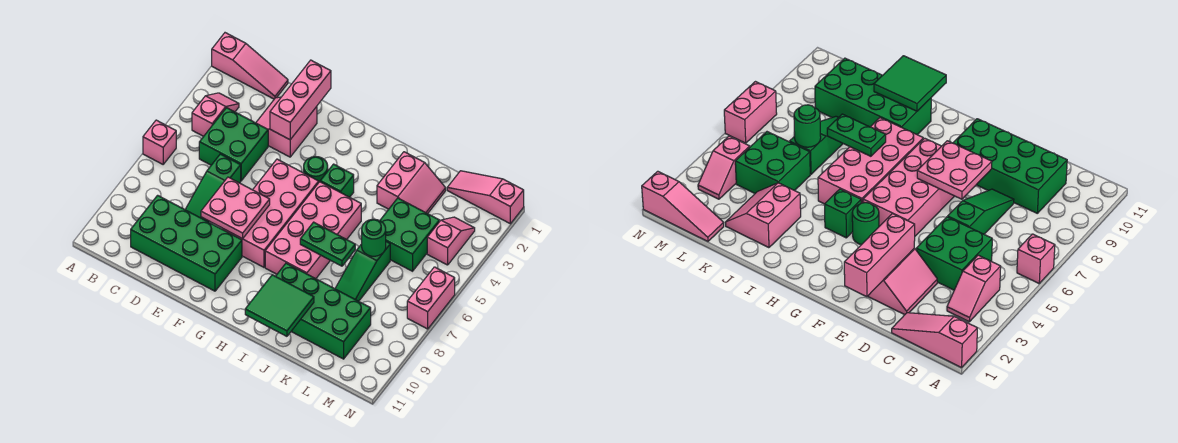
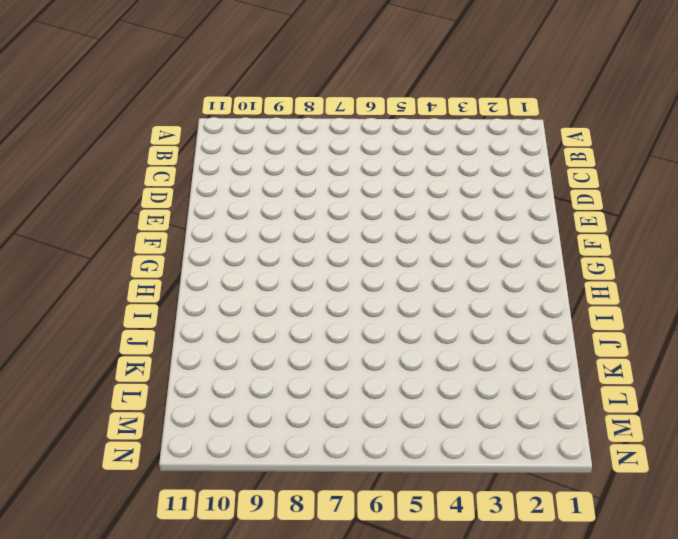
none -> pink 1x3 slope [212,33,288,99]
none -> pink 1x1 brick [143,120,176,164]
none -> pink 1x2 slope [192,93,239,136]

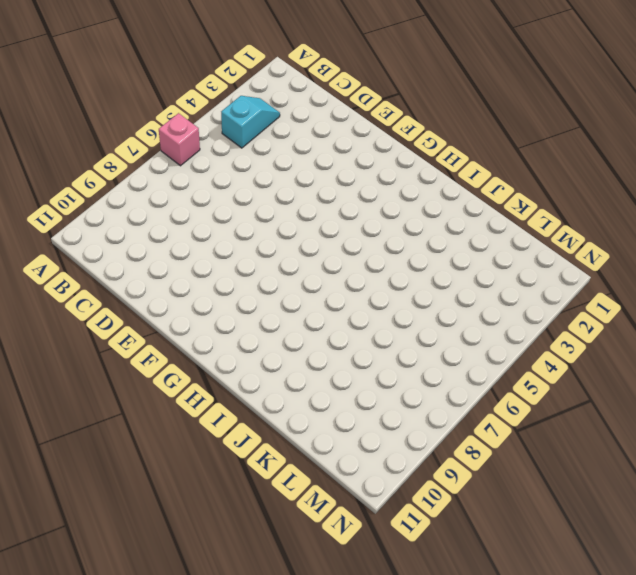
cyan 1x2 slope [221,96,280,148] -> pink 1x2 slope [192,93,239,136]
none -> pink 1x3 slope [212,33,288,99]
none -> green 2x2 brick [199,108,268,181]
none -> green 2x4 brick [131,195,242,291]

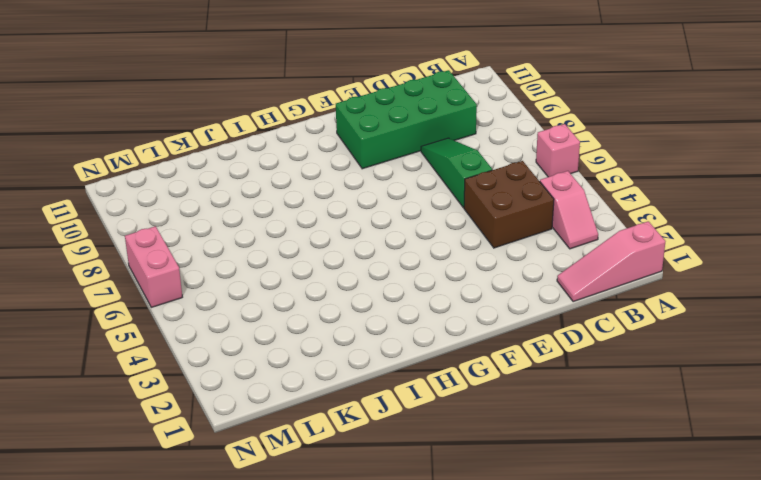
brown 2x2 brick [464,161,554,248] -> green 2x2 brick [199,108,268,181]
none -> pink 2x2 slope [256,97,317,157]
none -> pink 2x4 brick [222,159,319,267]
none -> green 1x1 round brick [304,157,328,182]

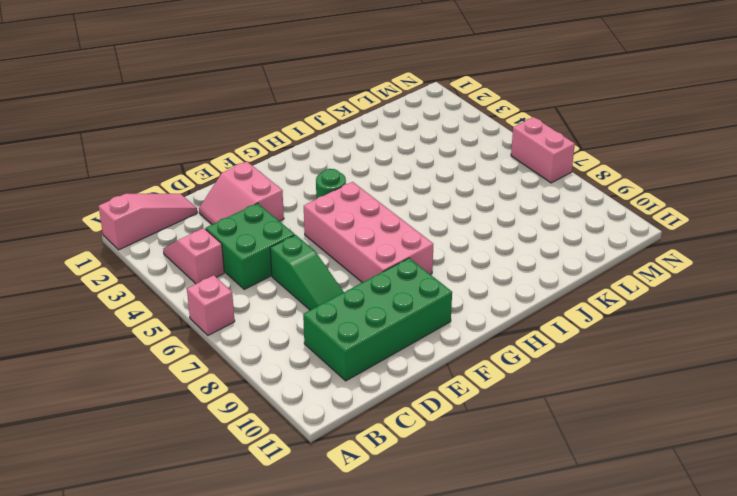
none -> green 1x1 brick [320,164,354,197]
none -> pink 2x4 brick [265,182,361,279]
none -> green 2x4 brick [276,263,371,359]

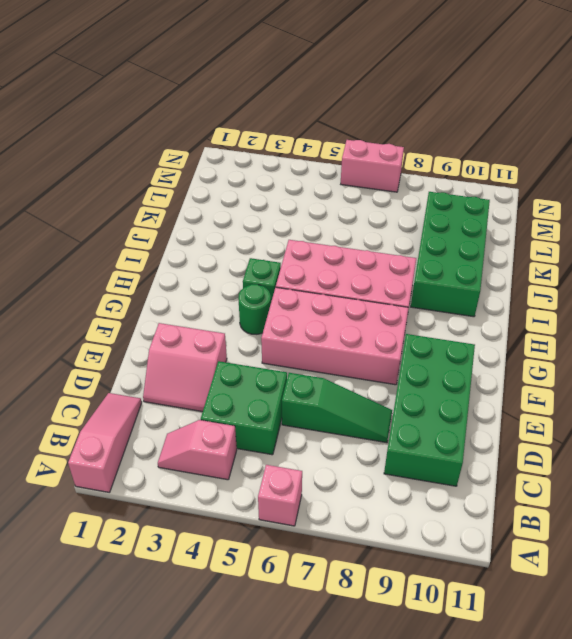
none -> pink 2x2 slope [377,152,446,214]
none -> green 2x2 brick [380,198,439,271]
none -> green 1x3 slope [335,242,390,301]

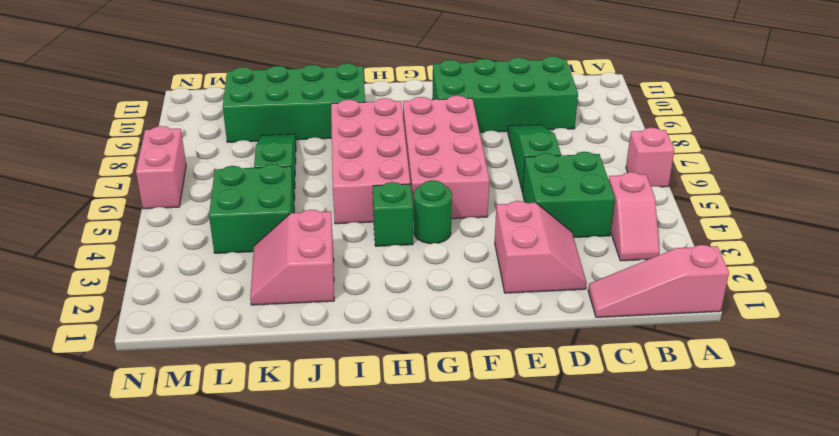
none -> pink 1x3 slope [447,171,524,224]
none -> pink 1x2 slope [427,217,475,265]
none -> pink 1x3 brick [270,60,331,140]

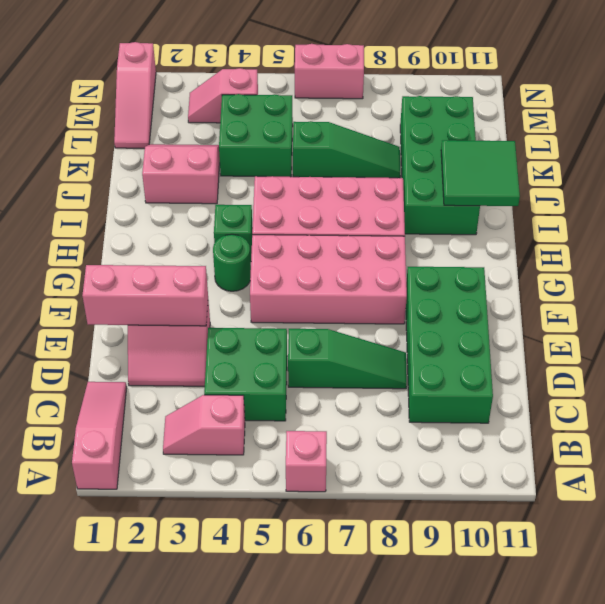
none -> pink 2x2 plate [201,177,270,239]
none -> green 1x2 plate [300,222,355,266]
none -> green 1x1 round brick [362,219,386,256]

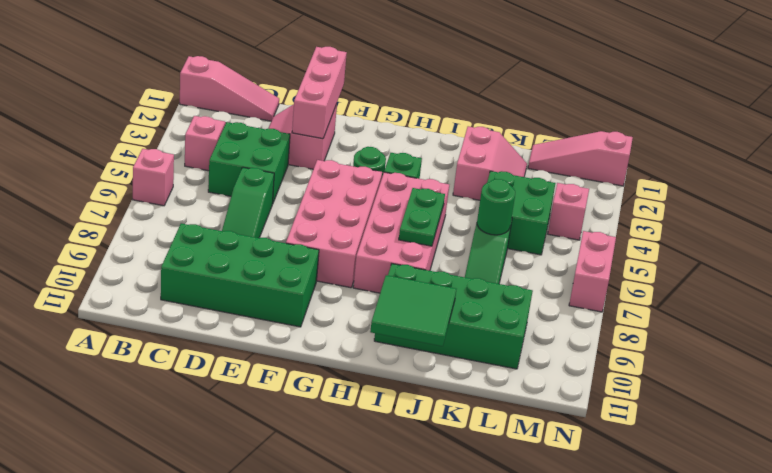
green 1x2 plate [399,188,445,246] -> green 1x2 plate turned to [300,222,355,266]
none -> pink 2x2 plate [201,177,270,239]

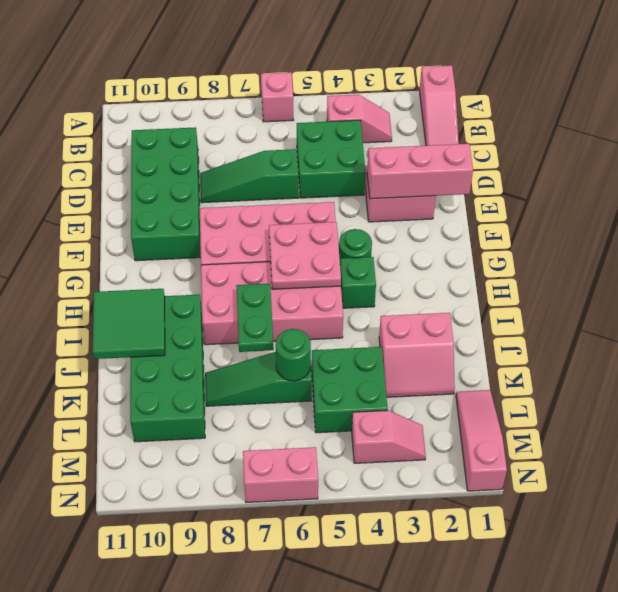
pink 2x2 plate [269,222,341,289] -> pink 2x2 plate moved to [201,177,270,239]

